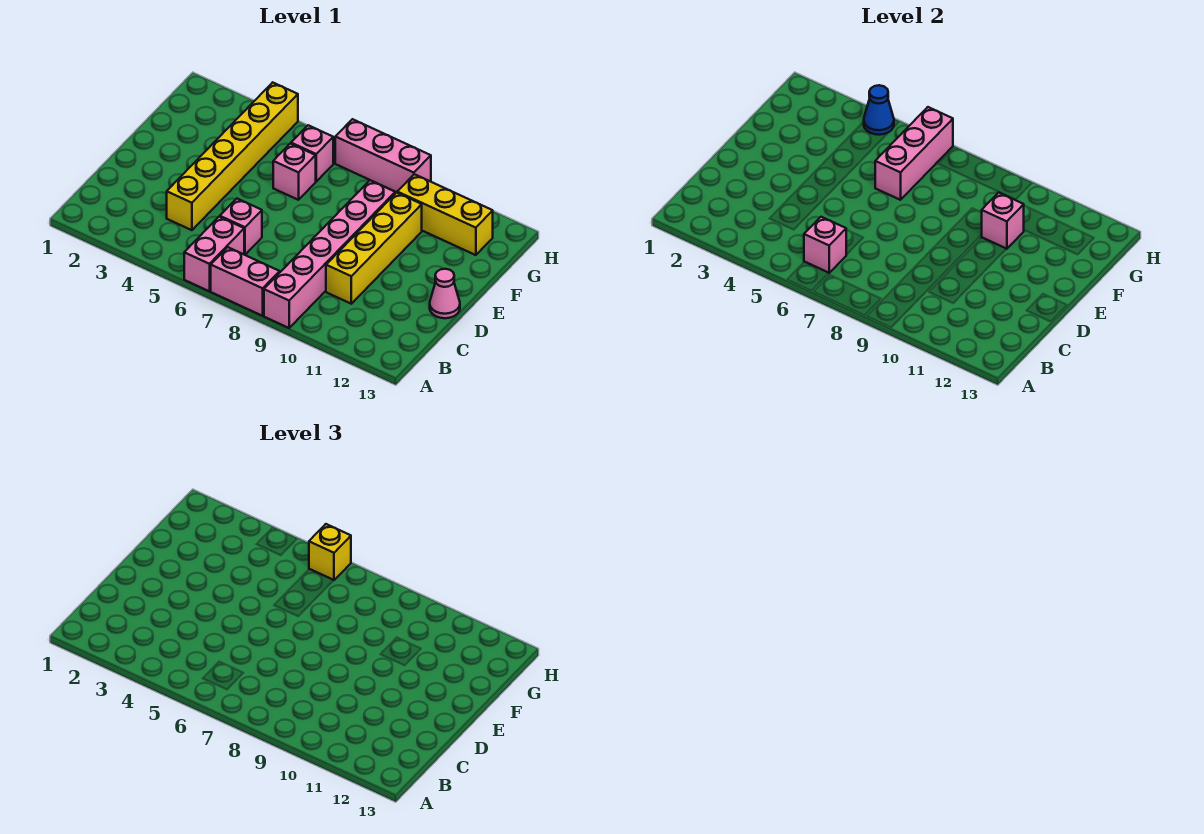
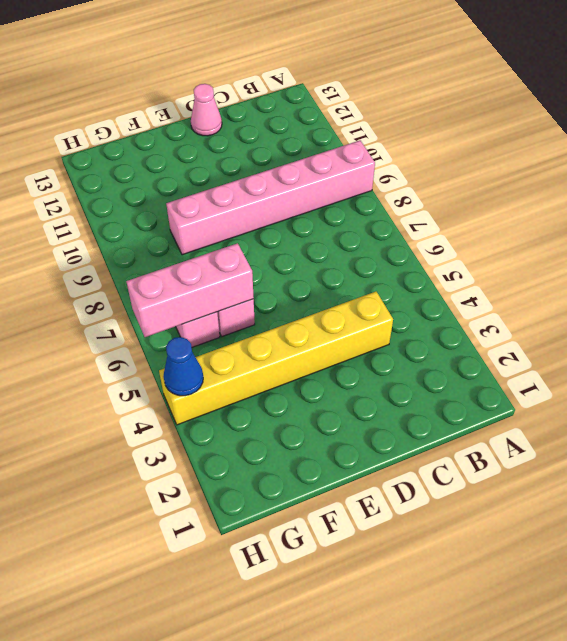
none -> pink 1x2 brick [184,217,244,291]
none -> pink 1x2 brick [211,247,280,316]
none -> pink 1x1 brick [220,199,262,255]

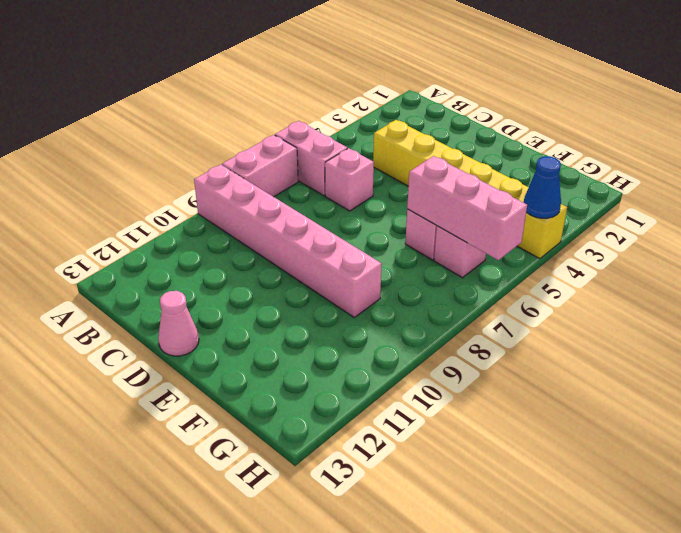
none -> yellow 1x4 brick [326,192,422,304]
none -> yellow 1x3 brick [397,174,493,255]
none -> pink 1x3 brick [335,119,431,192]

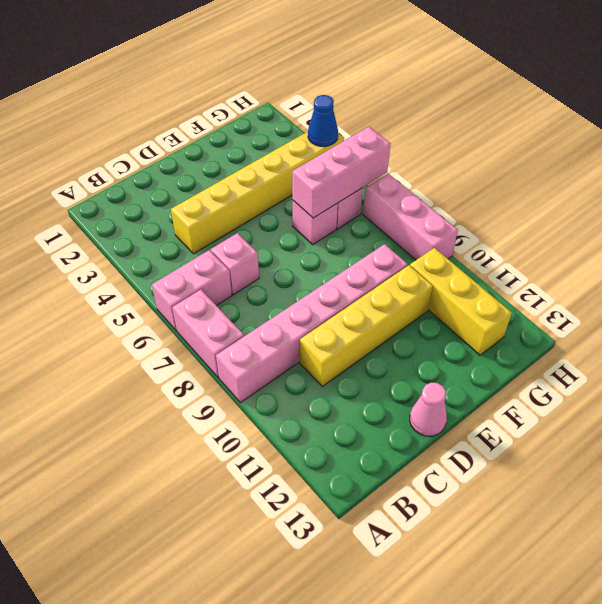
none -> pink 1x1 brick [804,217,846,273]
none -> pink 1x1 brick [982,193,1024,249]
none -> yellow 1x1 brick [309,524,351,580]

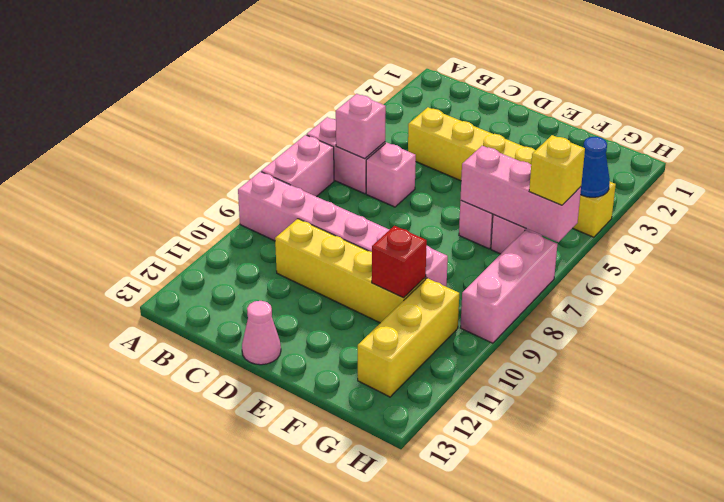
red 1x1 brick [372,226,427,298] -> pink 1x1 brick [982,193,1024,249]

